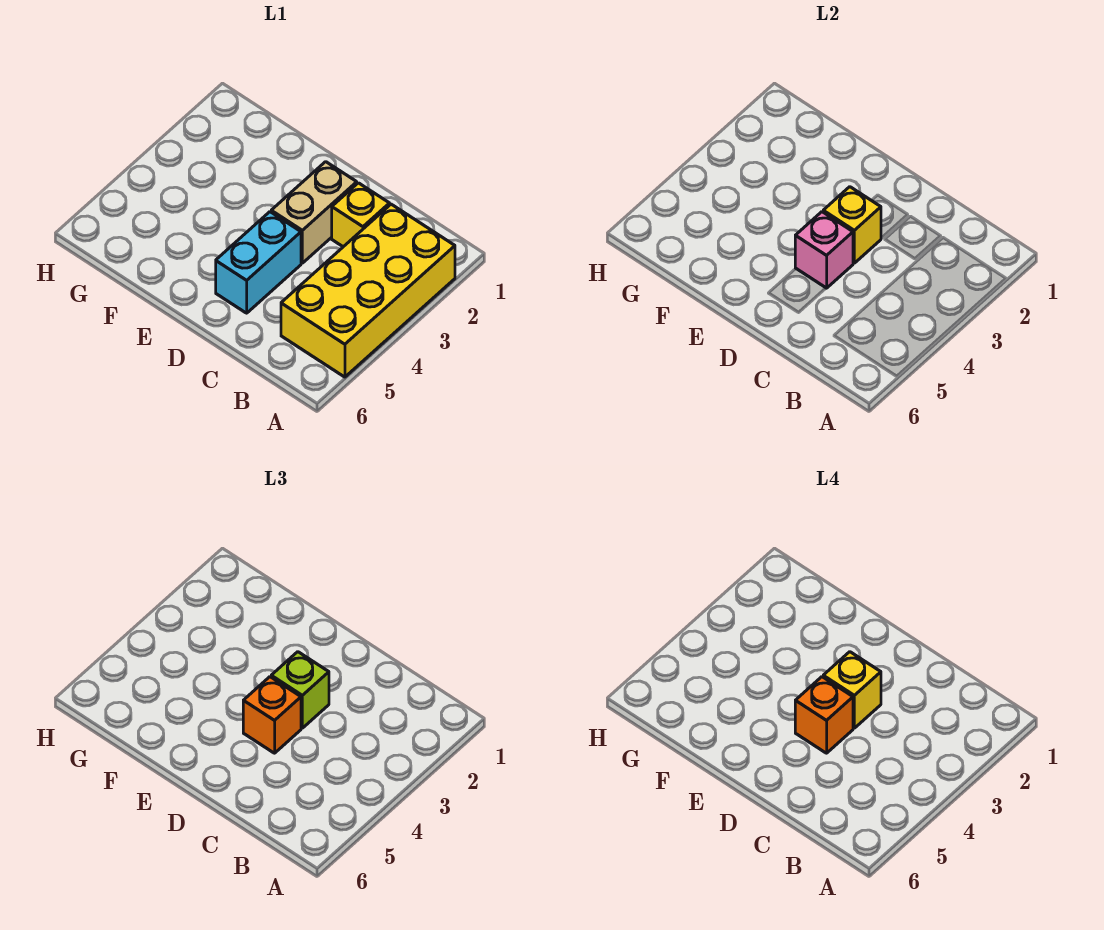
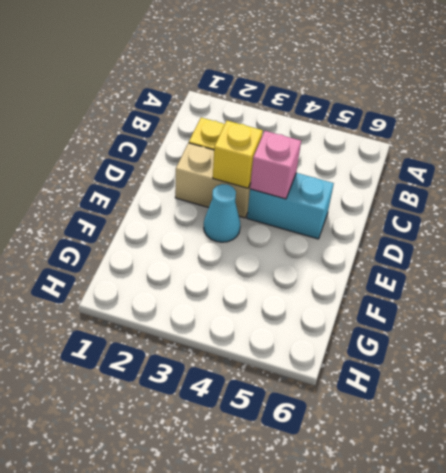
cyan 1x1 cone [204,184,240,242] -> none
none -> yellow 2x4 brick [281,204,455,377]
none -> lime 1x1 brick [271,652,329,728]

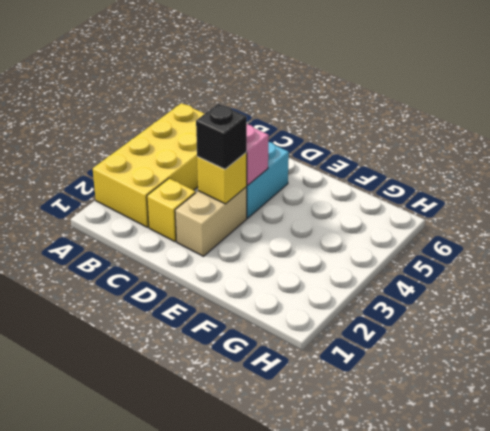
black 1x1 brick [196,104,247,169] -> lime 1x1 brick [271,652,329,728]
none -> orange 1x1 brick [243,677,301,753]
none -> yellow 1x1 brick [823,652,881,728]

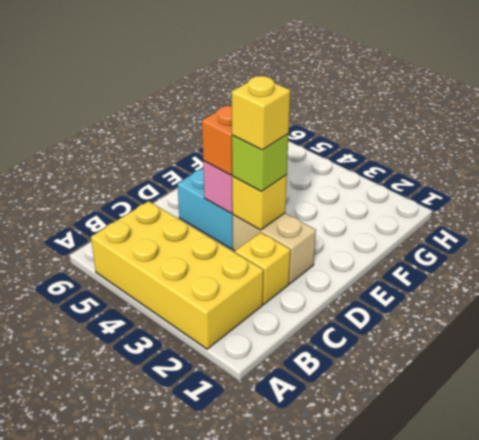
none -> orange 1x1 brick [795,677,853,753]

